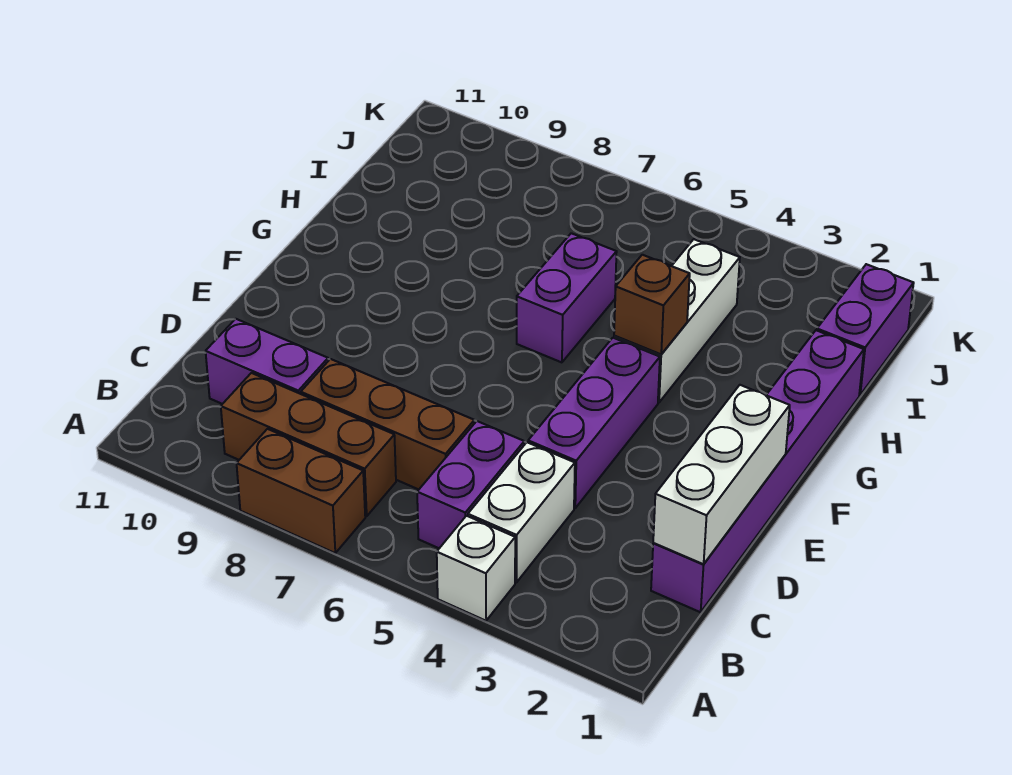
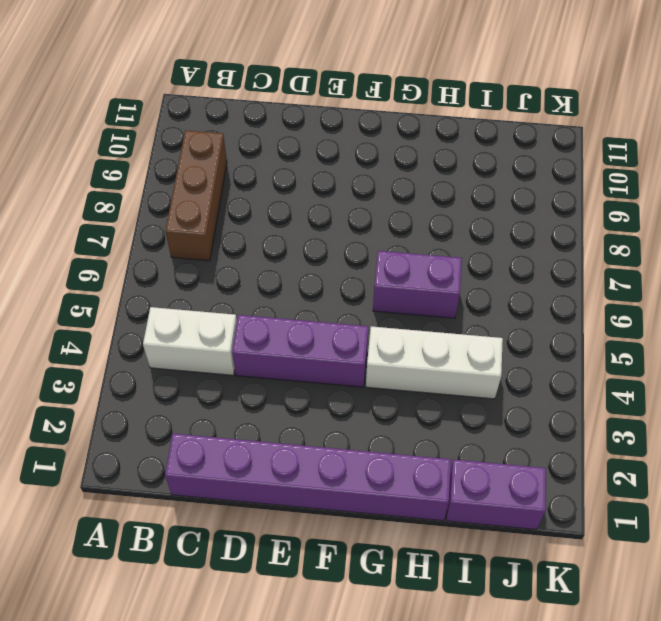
none -> white 1x1 brick [437,516,515,621]
none -> brown 1x2 brick [237,429,365,553]
none -> purple 1x2 brick [417,421,524,548]

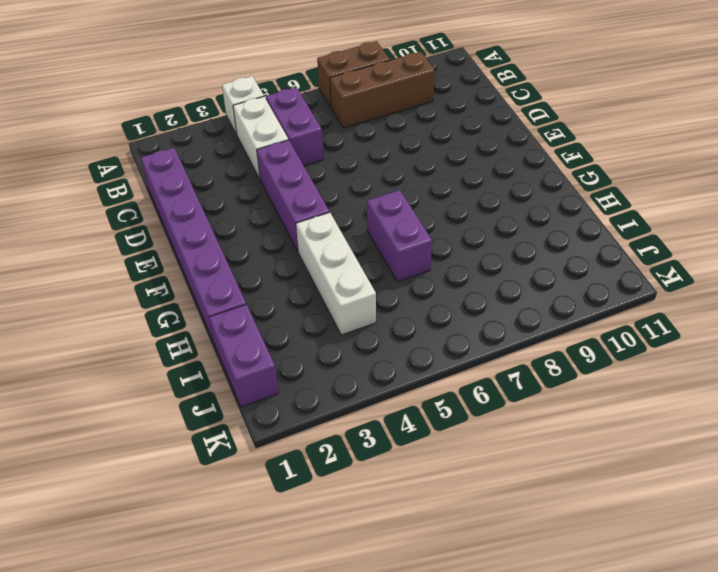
none -> brown 1x3 brick [301,359,474,490]
none -> purple 1x2 brick [206,319,328,404]
none -> white 1x3 brick [653,385,790,564]

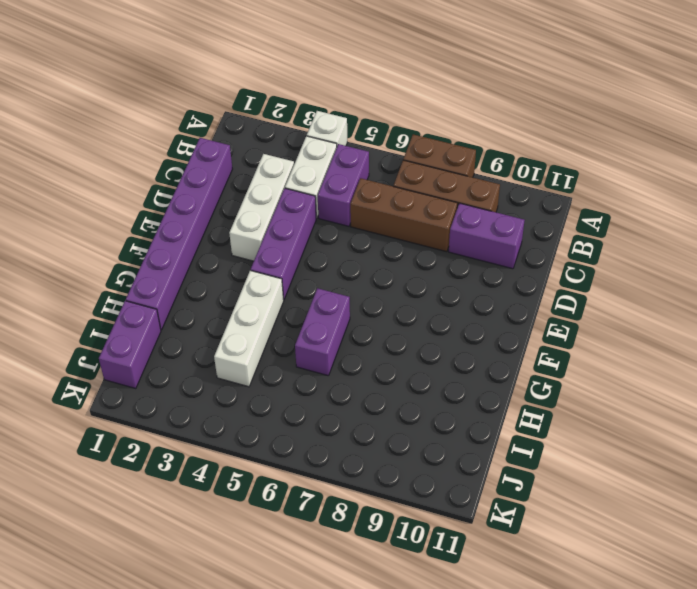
white 1x3 brick [229,154,294,261] -> white 1x3 brick moved to [653,385,790,564]
none -> brown 1x1 brick [614,255,690,354]

